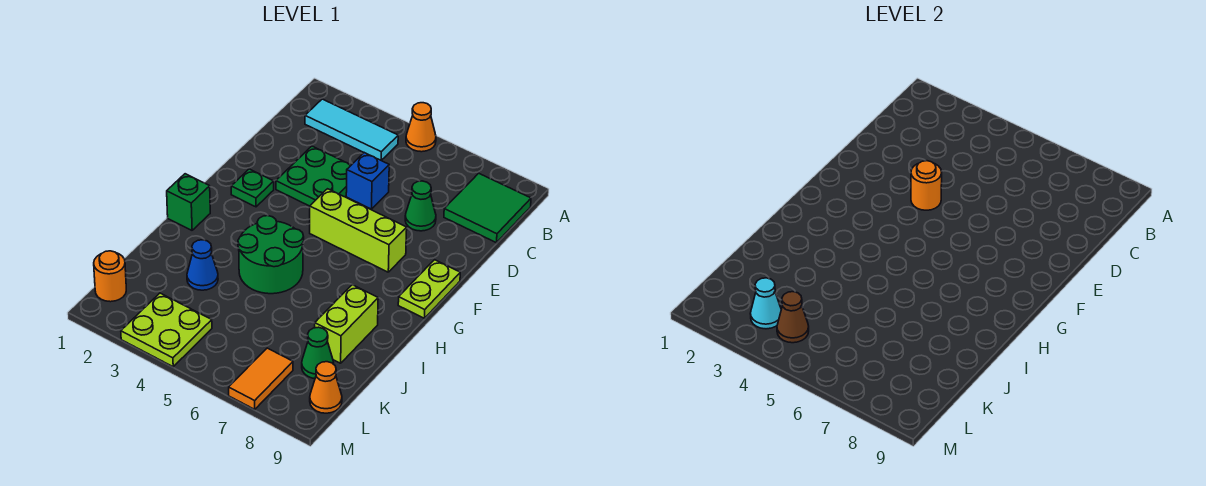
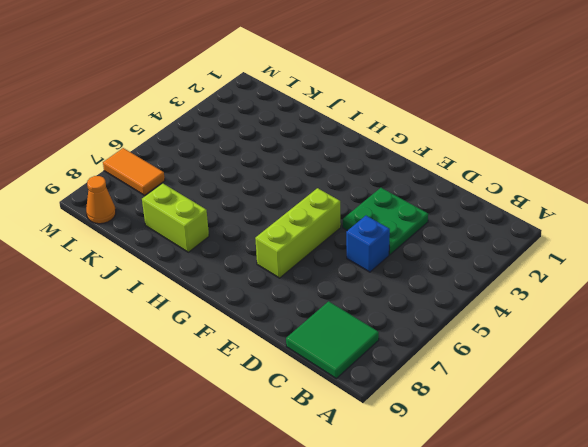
none -> orange 1x1 cone [406,103,436,152]
none -> cyan 1x3 tile [305,99,398,160]
none -> green 1x1 cone [405,181,436,231]

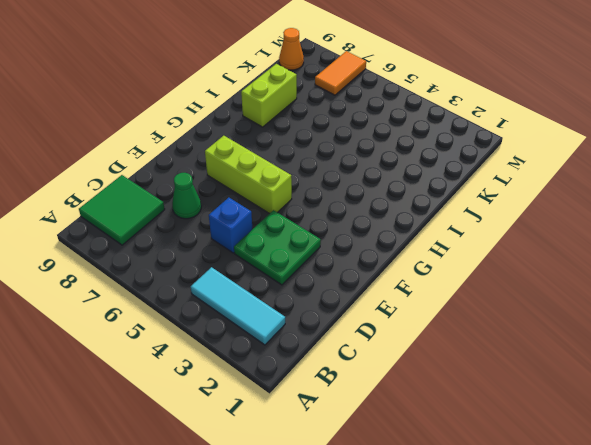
none -> orange 1x1 cone [406,103,436,152]
none -> green 1x1 plate [231,169,274,207]
none -> lime 1x2 plate [398,260,460,318]

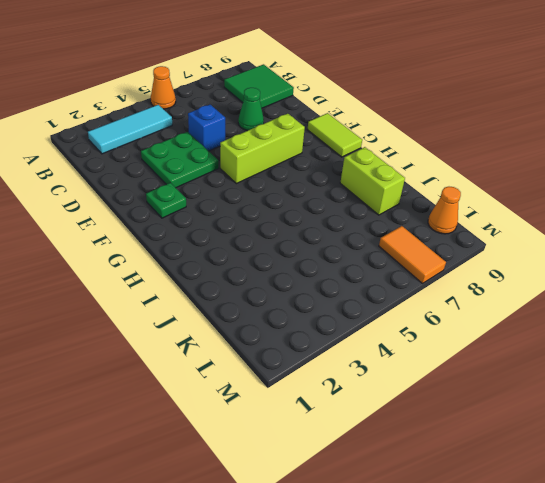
lime 1x2 tile [307,113,362,157] -> lime 1x2 plate [398,260,460,318]
none -> green 1x1 brick [167,174,210,230]
none -> green 2x2 round brick [238,216,304,294]
none -> blue 1x1 cone [187,240,218,290]

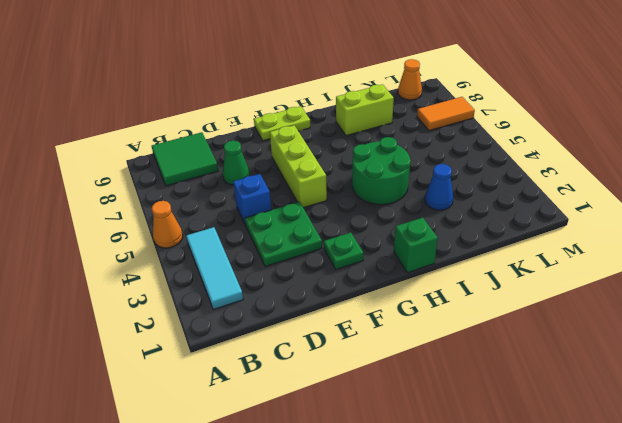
none -> green 1x1 cone [302,327,334,379]
none -> orange 1x1 round brick [94,251,126,302]
none -> lime 2x2 plate [121,293,212,367]

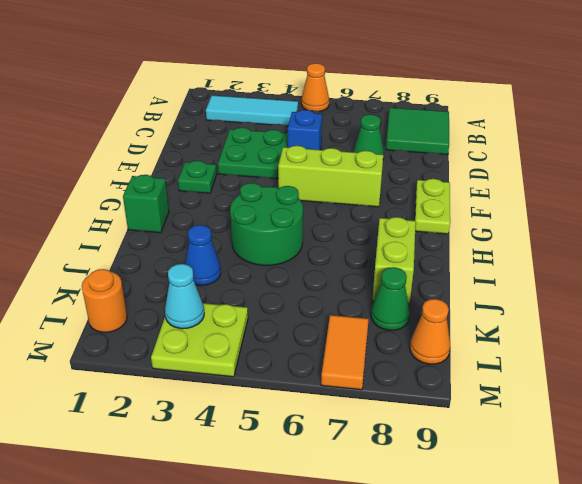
none -> orange 1x1 round brick [911,161,942,210]
none -> brown 1x1 cone [777,292,809,343]

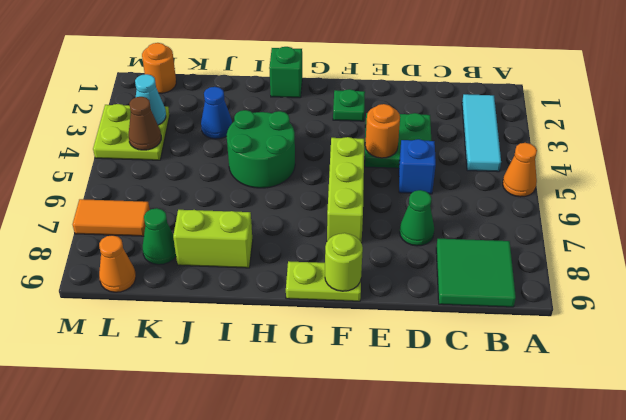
lime 1x1 round brick [325,233,363,291] -> none

